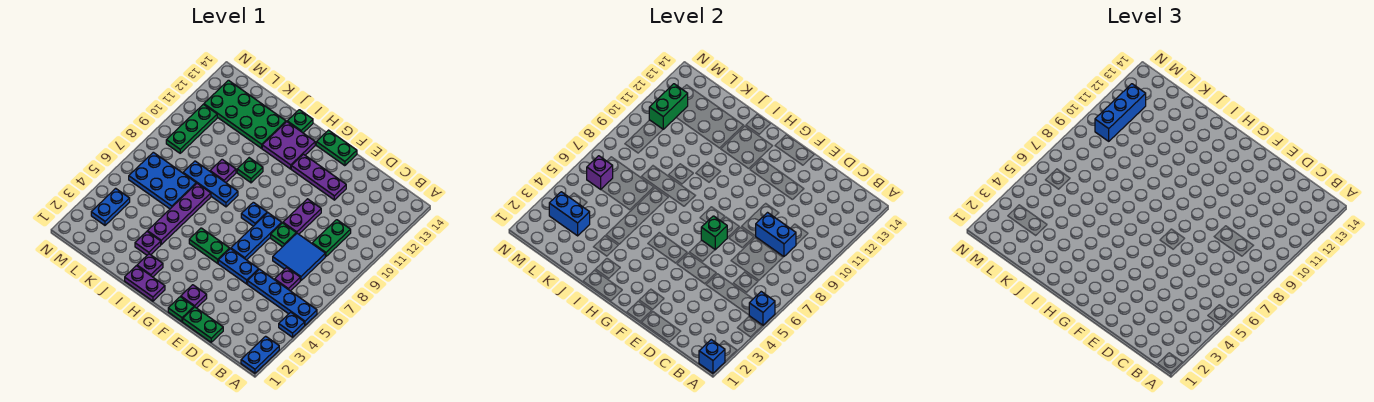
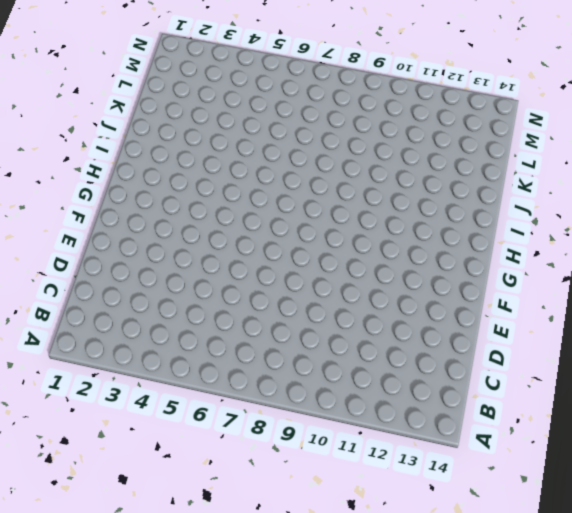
none -> blue 1x2 plate [241,336,279,373]
none -> blue 1x1 plate [279,312,305,337]
none -> blue 1x4 plate [248,269,317,325]
none -> purple 1x1 plate [275,268,300,291]

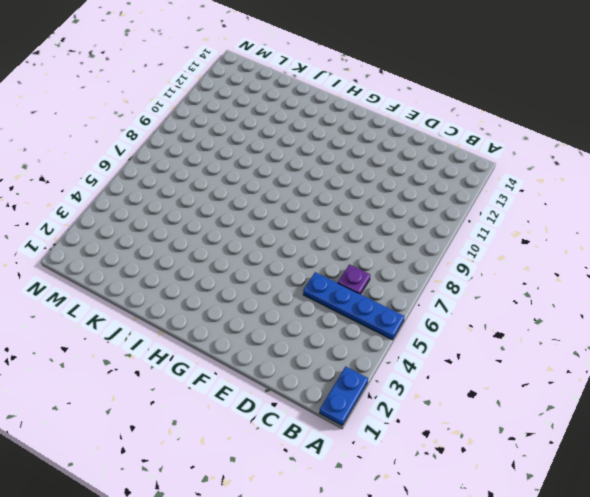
none -> blue 1x1 plate [279,312,305,337]
none -> blue 2x2 tile [273,233,325,281]
none -> green 1x2 plate [312,220,351,256]
none -> green 1x2 plate [183,307,223,342]

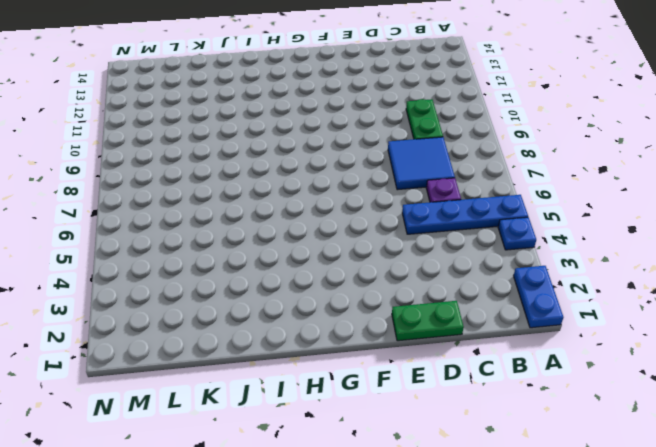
none -> blue 1x2 plate [218,249,259,284]
none -> green 1x1 plate [271,223,296,247]
none -> purple 1x2 plate [283,199,321,234]
none -> purple 1x3 plate [291,154,346,200]

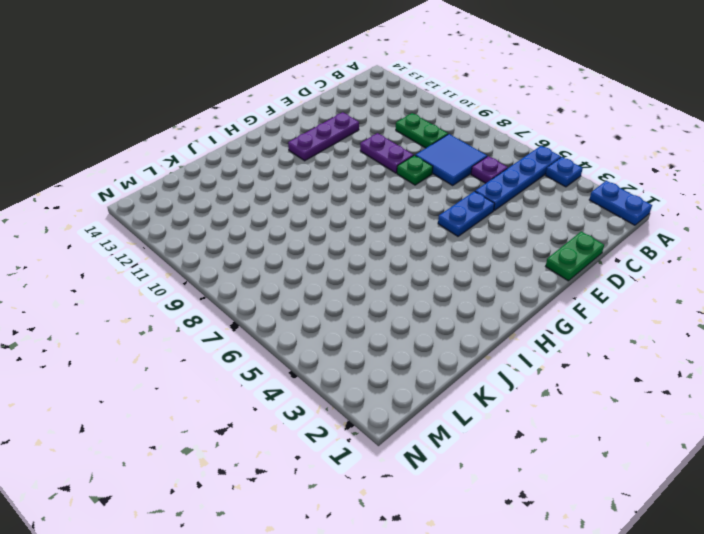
none -> green 1x1 plate [168,297,194,322]
none -> purple 1x1 plate [181,285,207,308]
none -> blue 1x3 plate [231,213,282,260]
none -> green 1x2 plate [316,130,357,166]

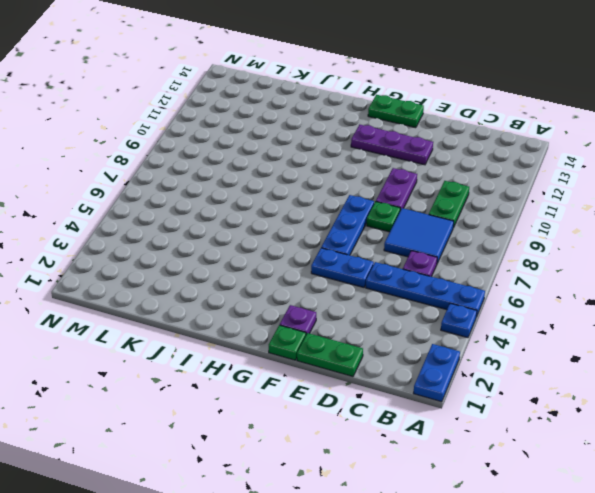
none -> green 1x2 plate [189,228,230,263]
none -> blue 1x1 plate [241,202,267,226]
none -> purple 1x2 plate [125,266,165,301]
none -> purple 2x2 plate [262,122,315,169]

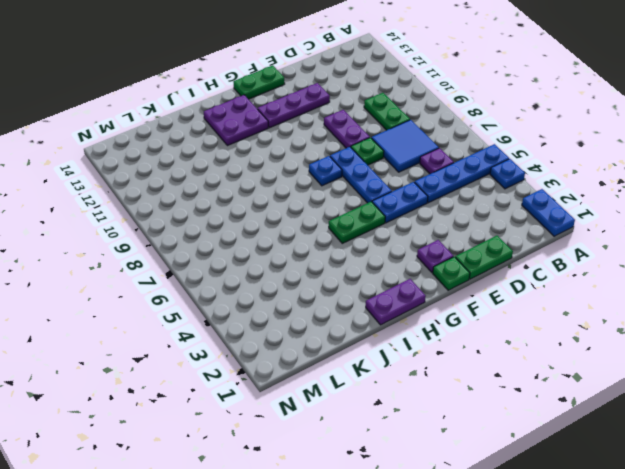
none -> purple 1x1 plate [137,254,163,277]
none -> blue 1x3 plate [183,161,238,207]
none -> green 1x1 plate [237,158,263,183]
none -> green 1x1 plate [287,110,313,133]

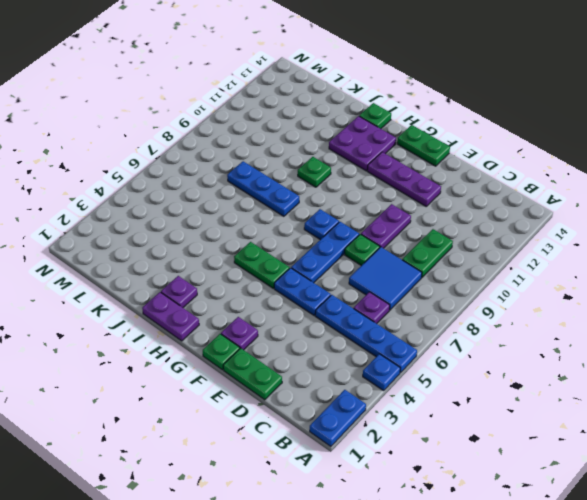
none -> purple 1x1 plate [135,232,161,255]
none -> purple 1x4 plate [147,184,211,244]
none -> purple 1x1 plate [210,159,236,182]
none -> green 2x4 plate [204,80,286,148]

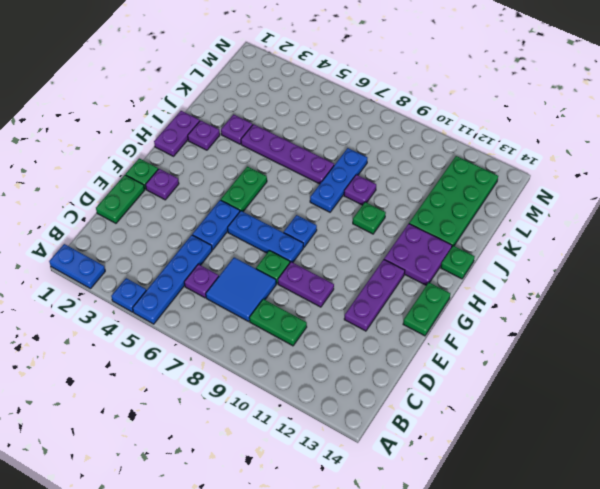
none -> blue 2x3 plate [129,152,196,209]
none -> blue 1x2 plate [91,188,130,225]
none -> green 1x3 plate [166,104,217,153]
none -> blue 1x1 brick [699,340,725,373]

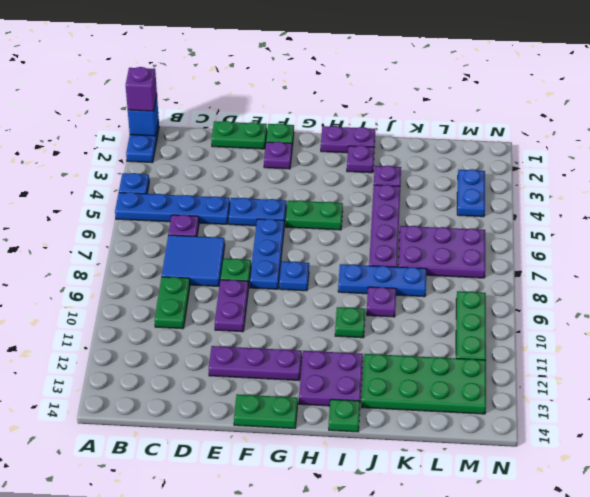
purple 1x1 brick [126,67,157,111] -> purple 1x1 brick moved to [587,156,613,189]
purple 2x3 plate [398,226,485,278] -> blue 2x3 plate [129,152,196,209]
none -> blue 1x1 brick [749,292,775,325]
none -> blue 1x2 brick [756,213,796,256]
none -> green 1x1 brick [701,216,727,250]
none -> blue 1x2 brick [549,192,590,236]

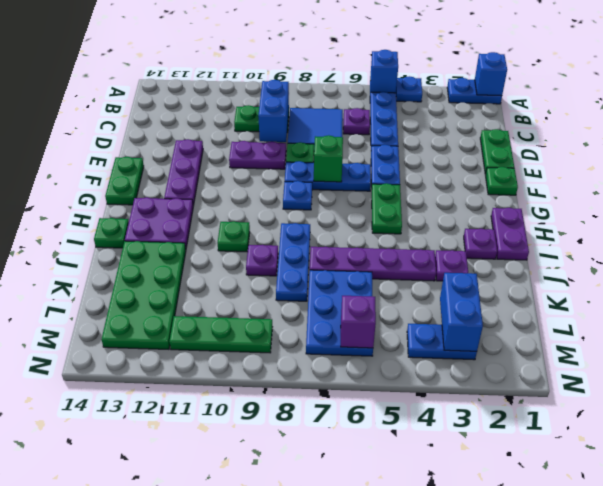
none -> purple 1x1 plate [181,285,207,308]
none -> green 1x2 brick [649,84,688,129]
none -> blue 1x3 brick [1095,84,1146,141]

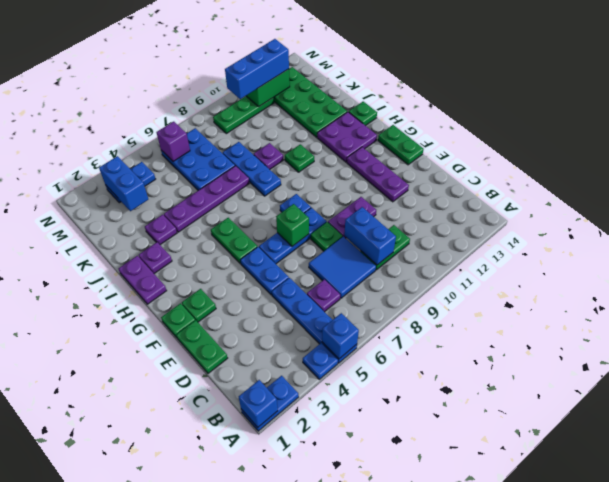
green 1x1 plate [182,289,216,322] -> purple 1x1 plate [181,285,207,308]

